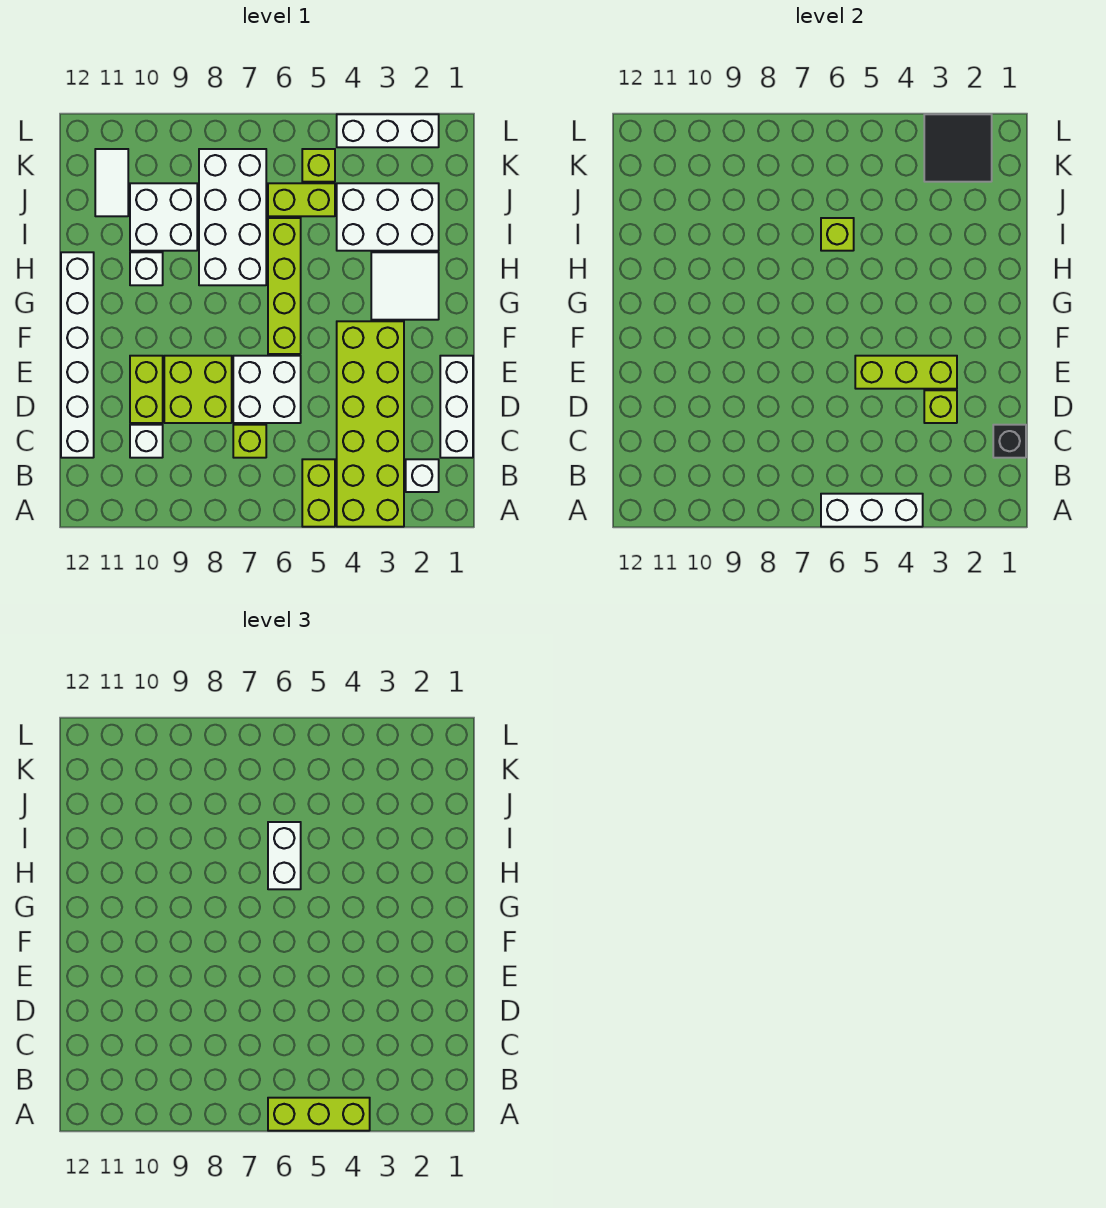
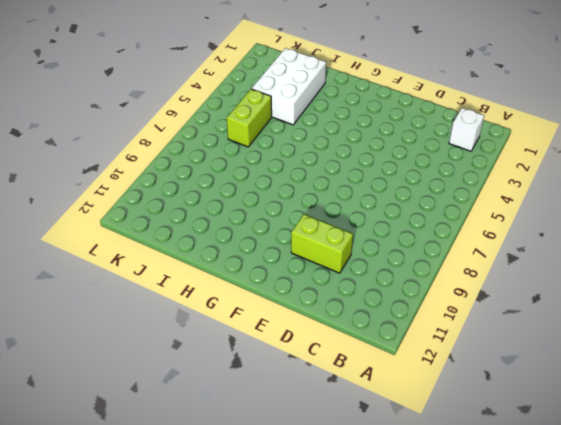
none -> lime 2x6 brick [337,321,404,527]
none -> lime 1x2 brick [302,459,335,527]
none -> white 1x3 brick [440,356,473,458]

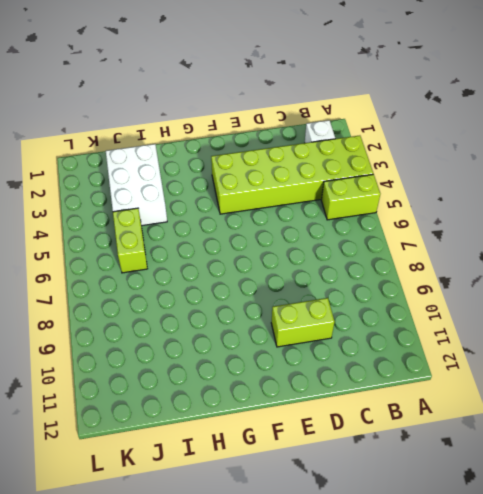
none -> white 1x3 brick [440,356,473,458]
none -> lime 1x1 brick [233,425,266,458]
none -> white 1x1 brick [130,425,163,458]

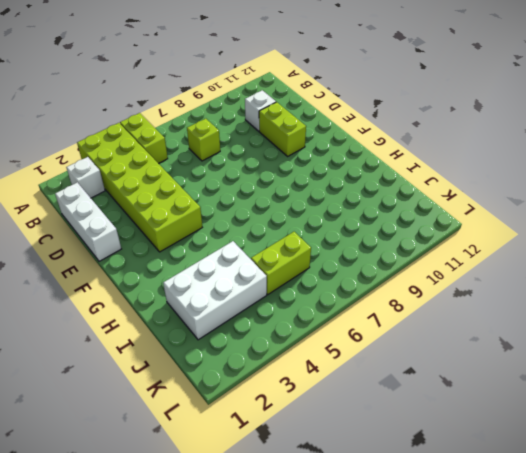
none -> white 1x6 brick [61,252,94,458]
none -> white 2x2 brick [233,356,301,423]
none -> lime 2x2 brick [164,356,232,423]

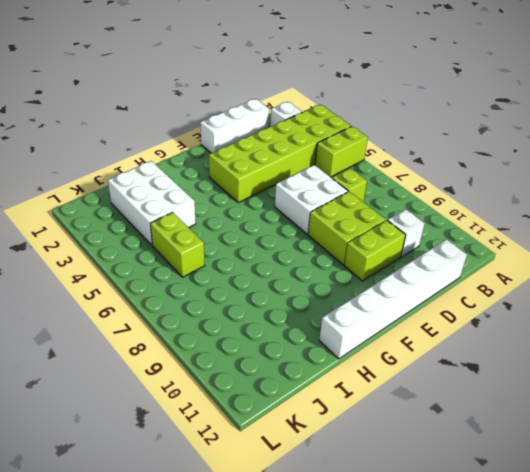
none -> lime 1x4 brick [268,218,301,354]
none -> white 2x2 tile [371,252,439,320]
none -> white 2x4 brick [199,149,266,285]

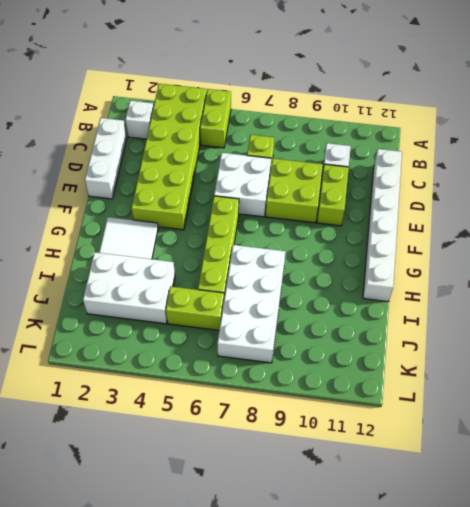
none -> white 1x1 brick [130,252,163,285]
none -> white 2x2 brick [130,183,197,251]
none -> white 1x2 tile [95,149,128,216]

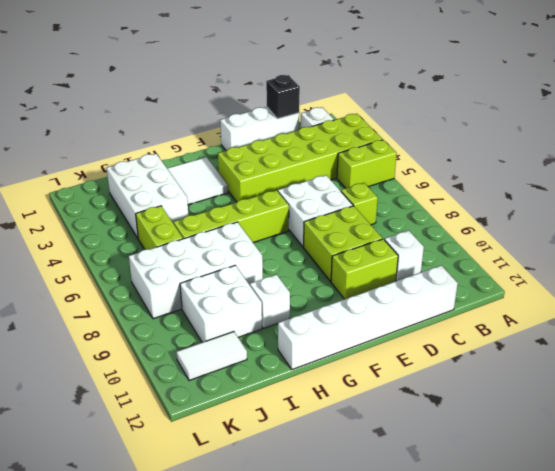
none -> lime 1x1 brick [302,149,335,182]
none -> white 1x3 brick [337,114,439,147]
none -> white 1x3 brick [821,494,923,527]

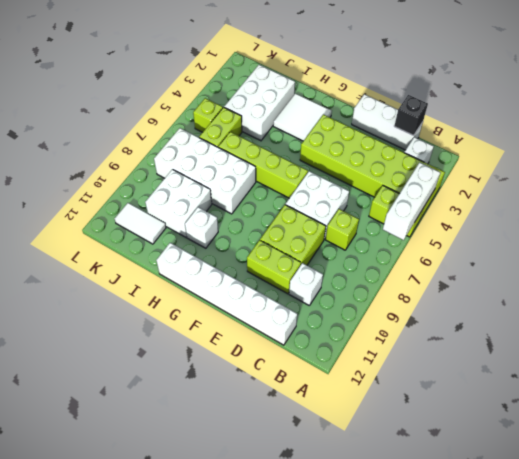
none -> white 1x3 brick [337,114,439,147]
none -> lime 1x1 brick [924,390,957,423]
none -> lime 1x3 brick [855,356,957,389]

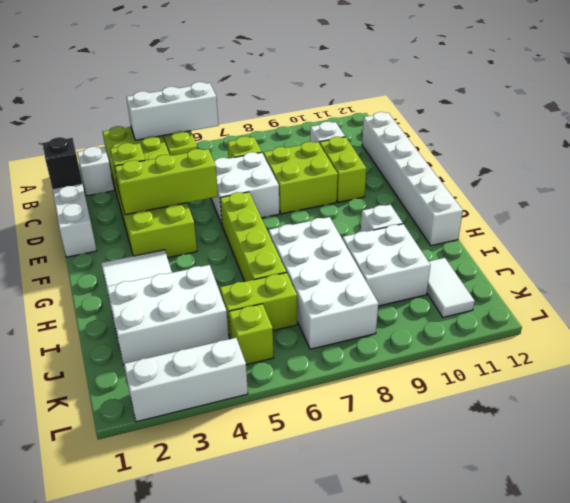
none -> lime 1x1 brick [821,218,854,251]
none -> black 2x2 tile [924,114,992,182]
none -> lime 1x3 brick [268,1098,370,1131]

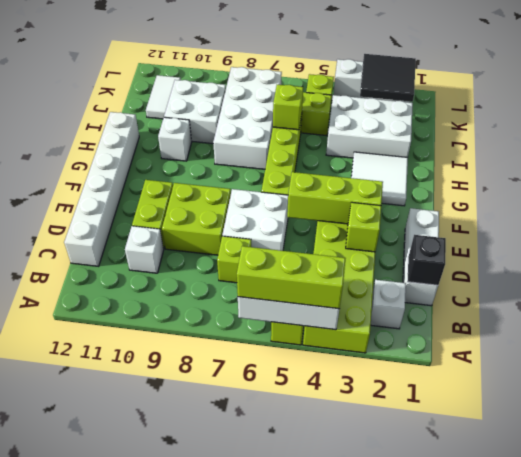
none -> white 1x2 brick [268,822,301,889]

